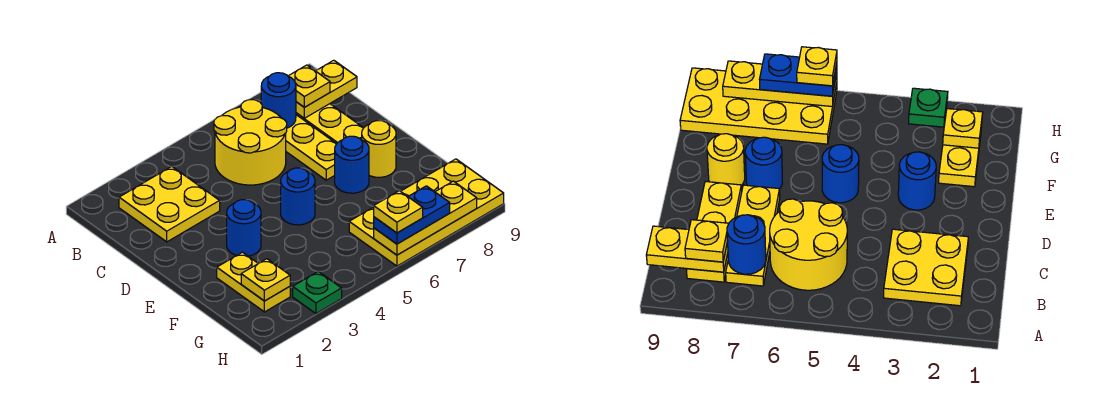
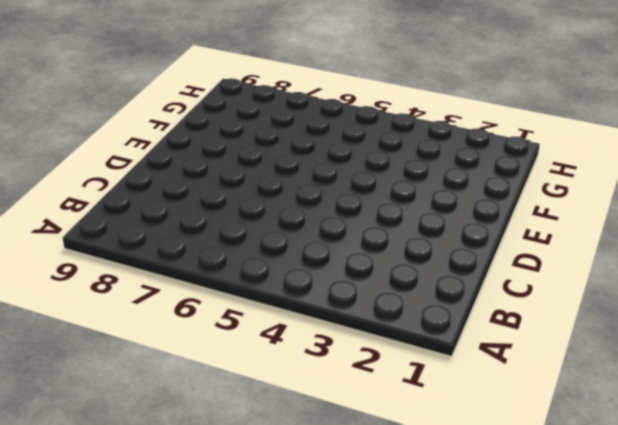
none -> yellow 2x2 plate [119,166,220,242]
none -> yellow 2x2 round brick [214,100,287,185]
none -> yellow 1x3 plate [286,115,336,180]

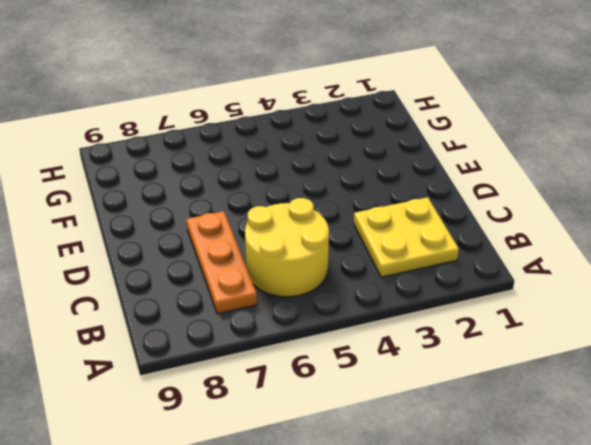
orange 1x3 plate [187,211,257,314] -> yellow 1x3 plate [286,115,336,180]
none -> yellow 1x3 plate [296,104,363,144]
none -> blue 1x1 round brick [227,200,261,256]
none -> blue 1x1 round brick [281,168,315,225]

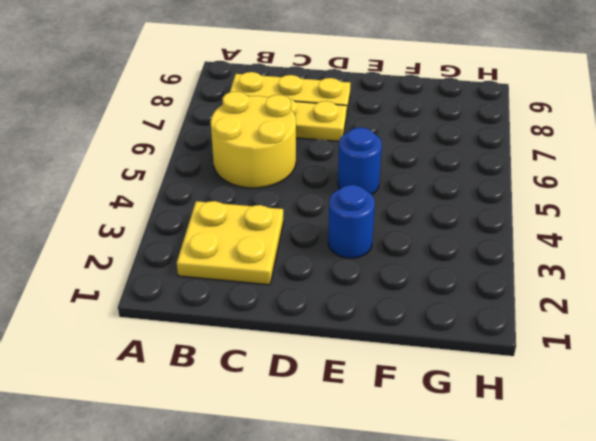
none -> blue 1x1 round brick [335,136,369,193]
none -> yellow 1x1 round brick [362,121,396,177]
none -> yellow 1x2 plate [217,252,290,312]

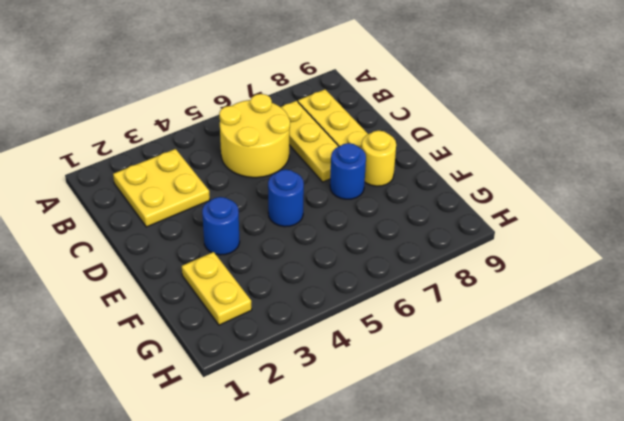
none -> yellow 2x4 plate [349,159,504,266]
none -> green 1x1 plate [293,271,342,314]
none -> blue 1x1 round brick [261,73,296,128]

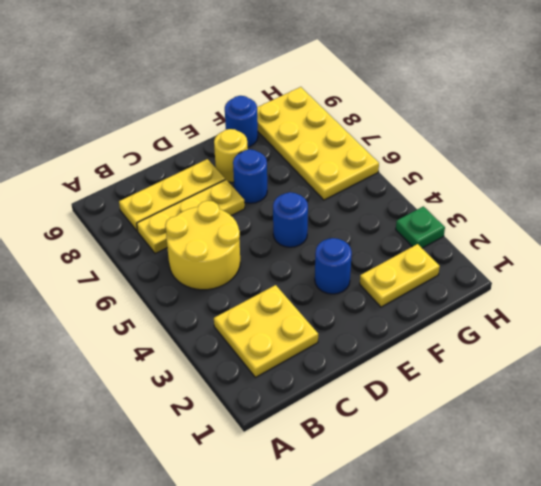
blue 1x1 round brick [225,96,258,147] -> blue 1x1 round brick moved to [261,73,296,128]
none -> yellow 1x2 plate [296,60,357,118]
none -> yellow 1x1 plate [241,259,290,301]
none -> yellow 1x3 plate [374,181,477,255]

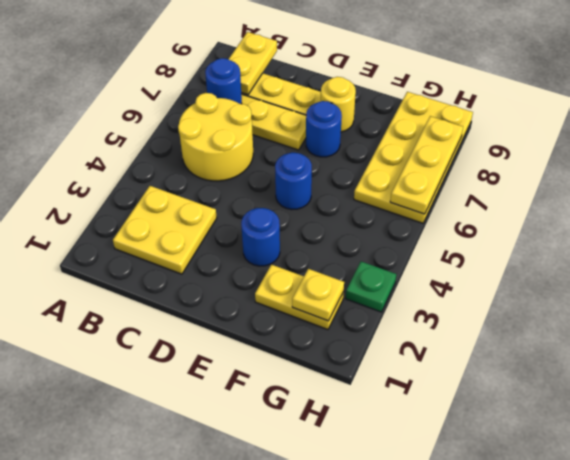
none -> yellow 1x1 plate [289,65,330,107]
none -> blue 1x2 plate [374,186,450,244]
none -> yellow 1x1 plate [374,191,423,233]

